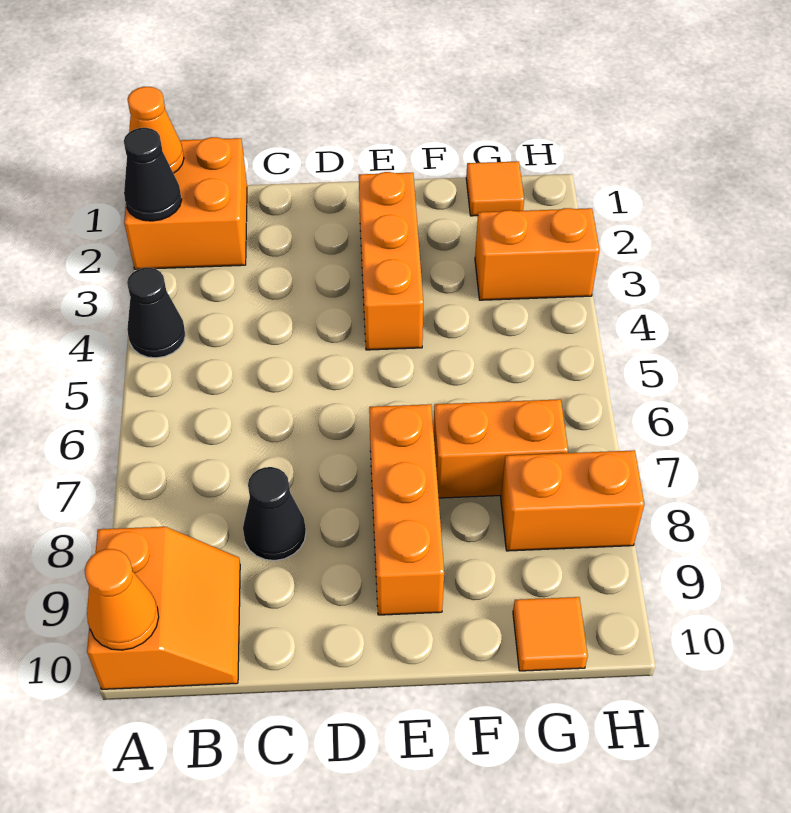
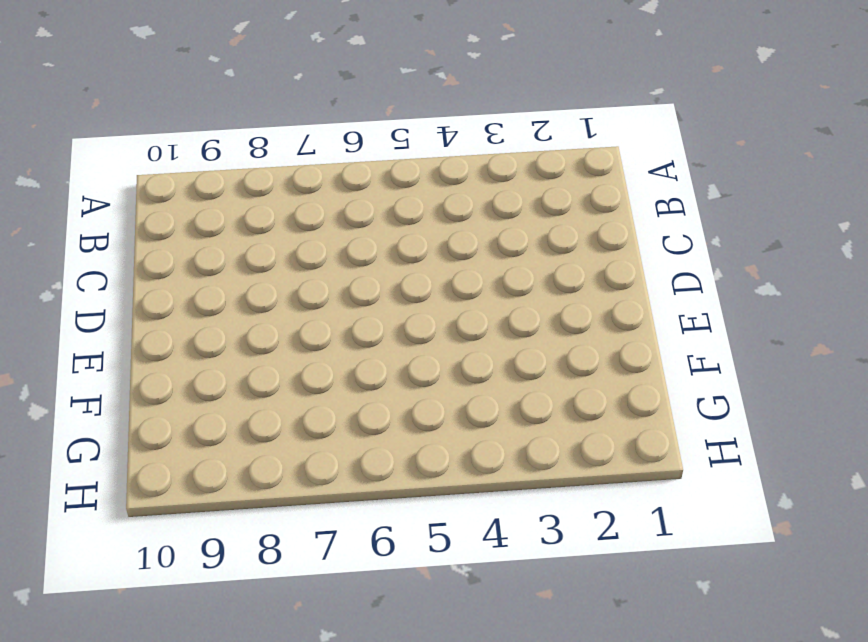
none -> orange 2x2 brick [124,137,247,269]
none -> black 1x1 cone [127,268,185,358]
none -> orange 2x2 slope [87,527,240,689]

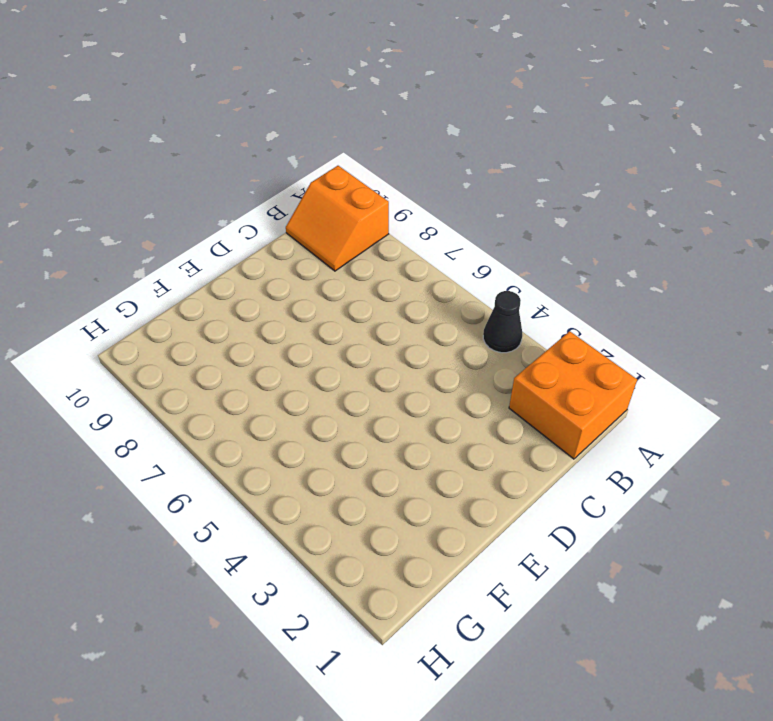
none -> black 1x1 cone [243,467,306,561]
none -> orange 1x3 brick [359,172,423,350]
none -> orange 1x3 brick [369,404,444,615]

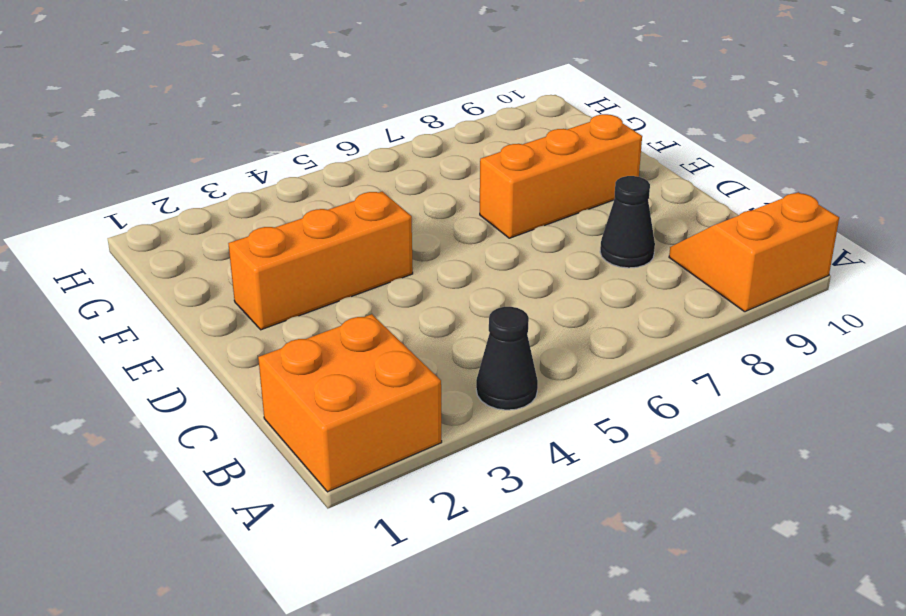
none -> orange 1x2 brick [433,399,568,498]
none -> orange 1x1 tile [466,161,524,216]
none -> orange 1x2 brick [475,208,600,300]

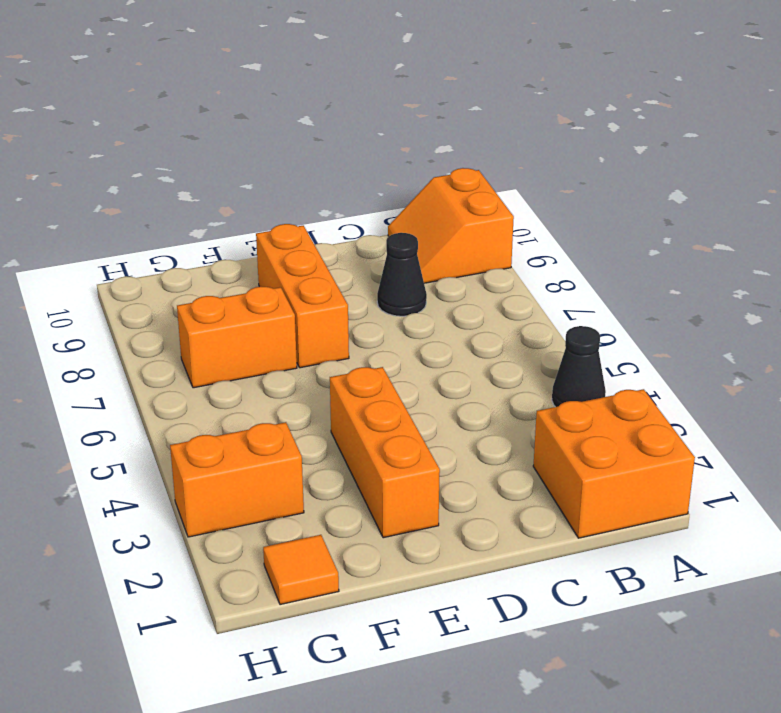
none -> orange 1x2 brick [501,450,644,551]
none -> orange 1x1 tile [513,597,588,671]
none -> orange 1x1 cone [127,87,184,173]

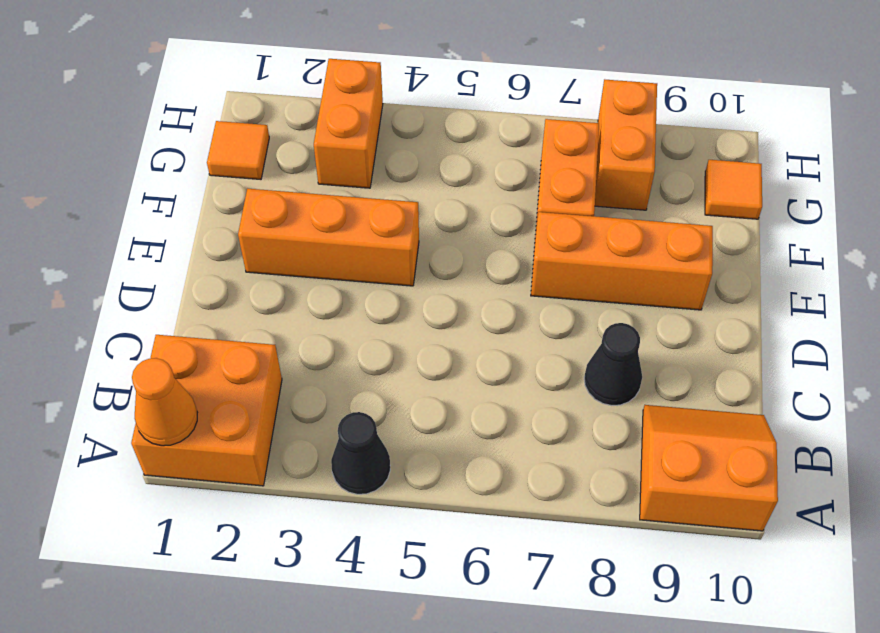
none -> black 1x1 cone [124,128,182,221]
none -> orange 1x1 cone [85,549,159,650]

